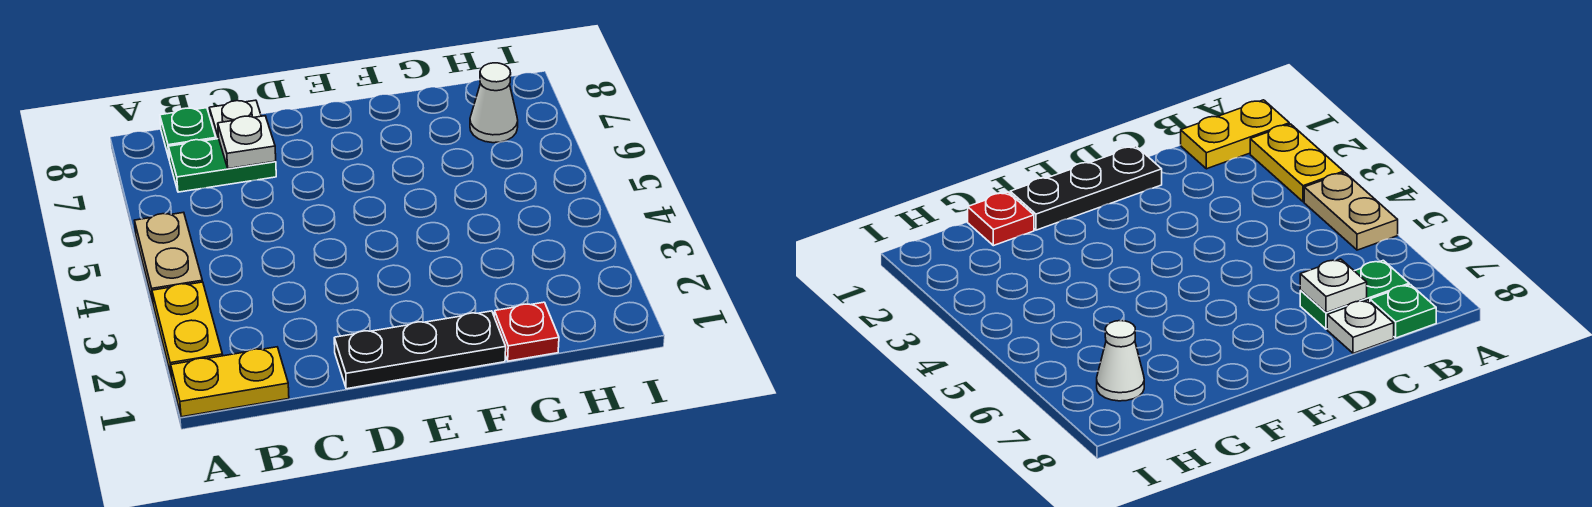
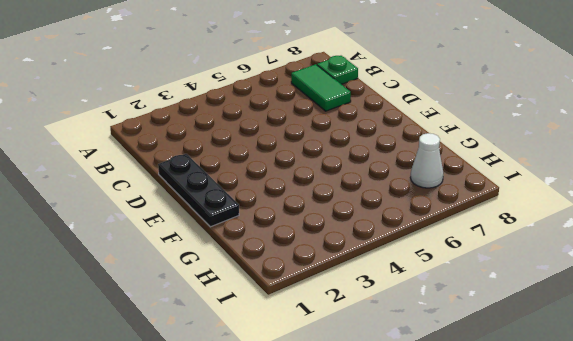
green 1x2 tile [291,64,351,111] -> green 1x2 plate [168,139,276,192]
none -> yellow 1x2 plate [171,347,289,417]
none -> yellow 1x2 plate [152,282,223,378]

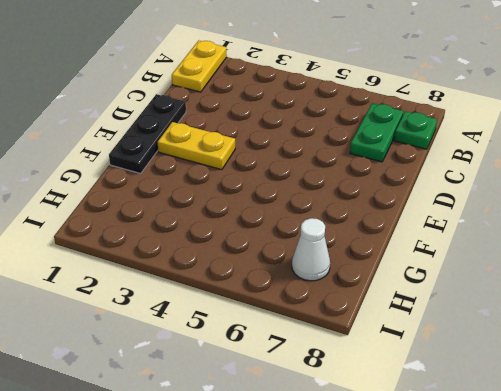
yellow 1x2 plate [158,122,235,170] -> yellow 1x2 plate moved to [152,282,223,378]
none -> tan 1x2 plate [134,212,202,302]
none -> white 1x1 plate [209,100,261,139]

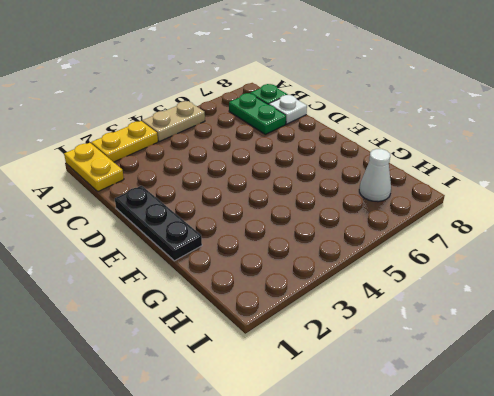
none -> red 1x1 plate [494,302,559,361]
none -> white 1x1 plate [218,116,276,169]

